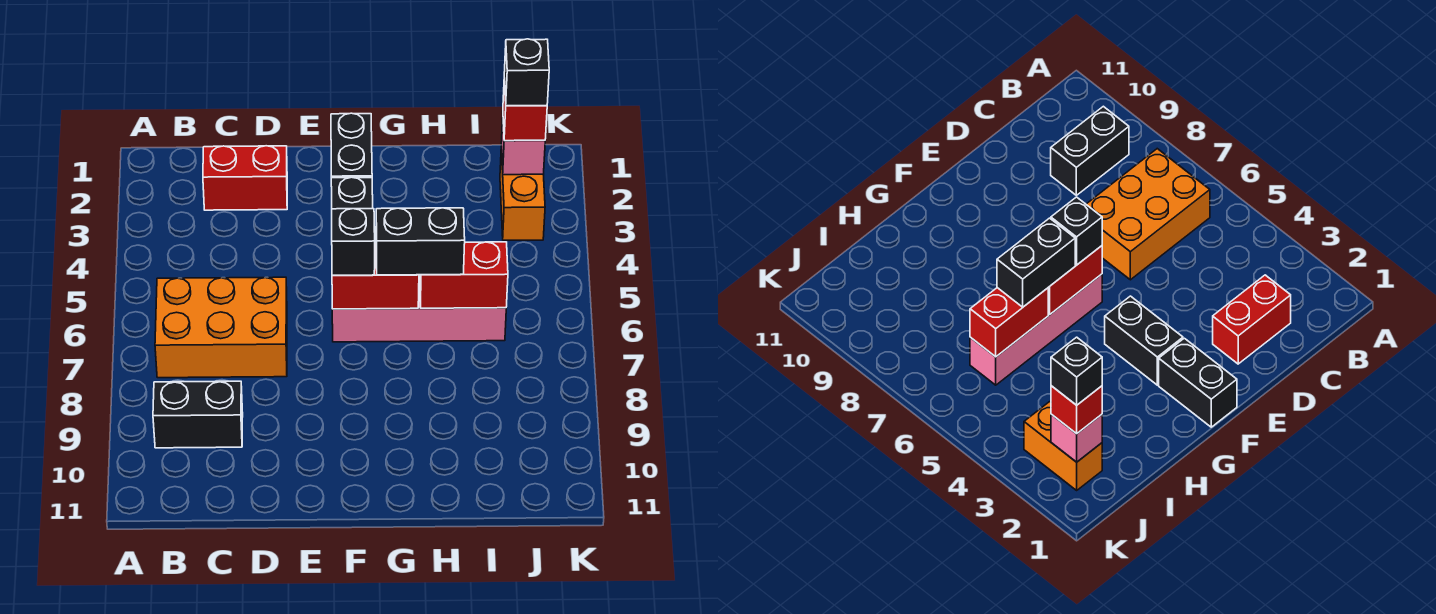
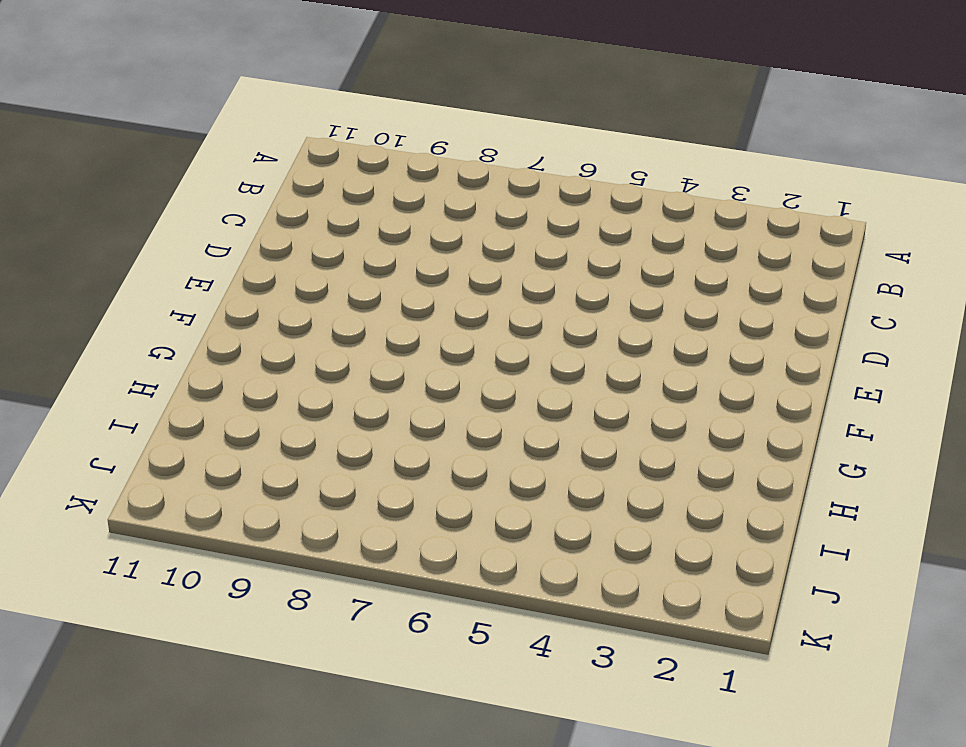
none -> orange 2x3 brick [155,277,287,378]
none -> black 1x2 brick [153,381,243,448]
none -> red 1x2 brick [203,146,287,210]

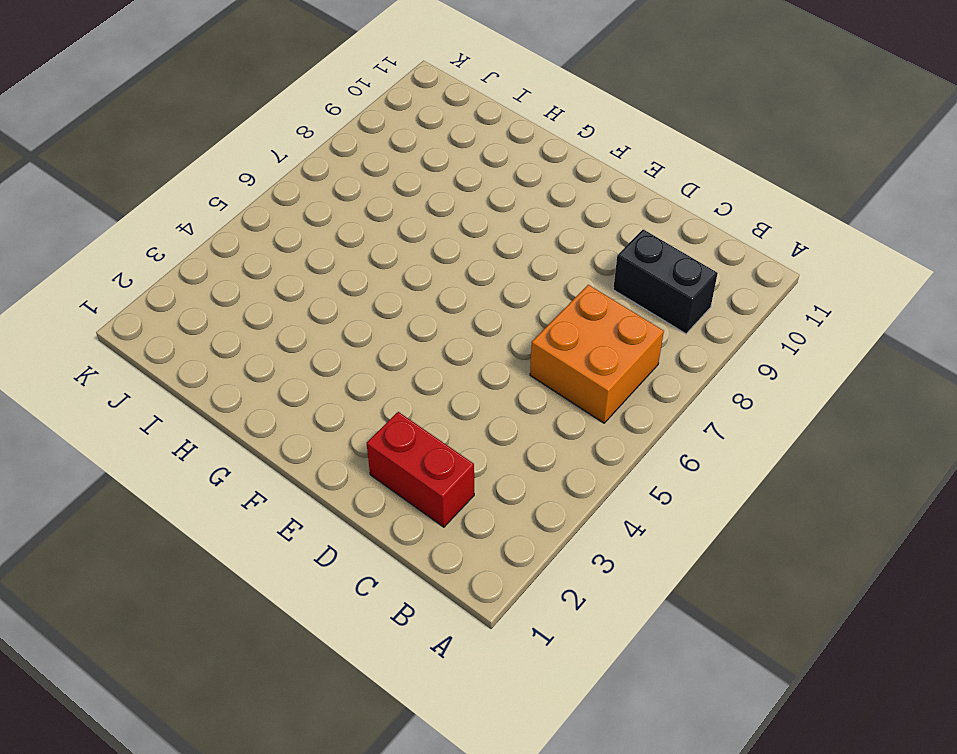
orange 2x2 brick [530,285,664,423] -> orange 2x3 brick [155,277,287,378]
none -> black 1x2 brick [331,113,372,178]
none -> black 1x2 brick [331,177,373,209]
none -> pink 1x4 brick [332,276,506,342]

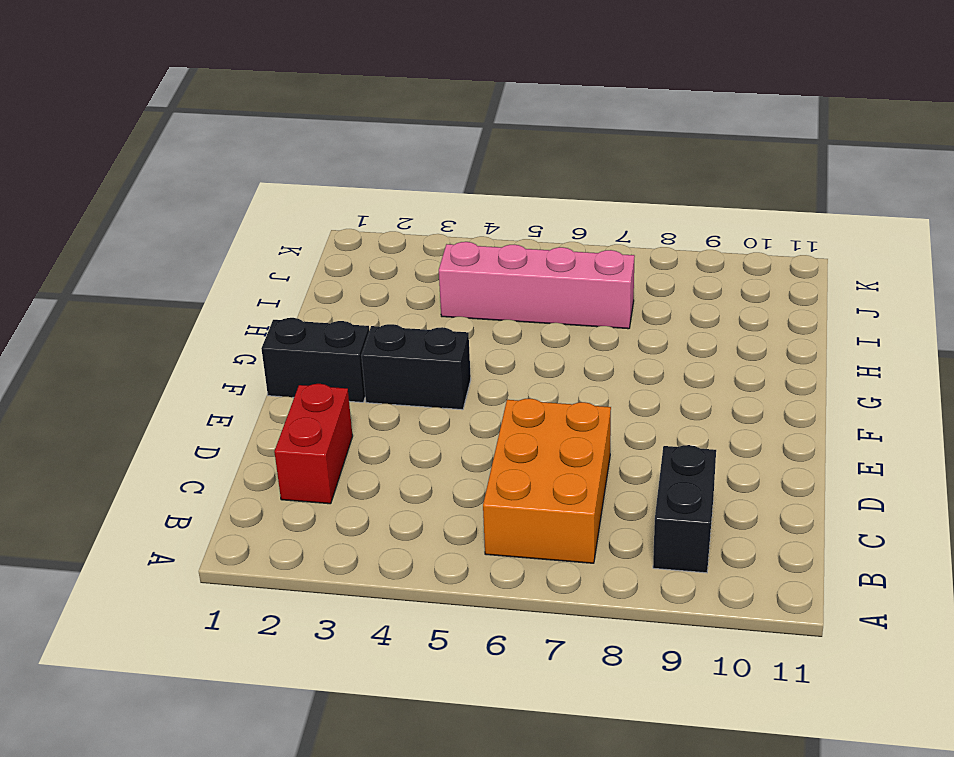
pink 1x4 brick [439,242,635,329] -> pink 1x4 brick turned to [332,276,506,342]
none -> orange 1x2 brick [500,147,545,240]
none -> red 1x2 brick [332,243,419,309]
none -> red 1x2 brick [420,242,508,308]

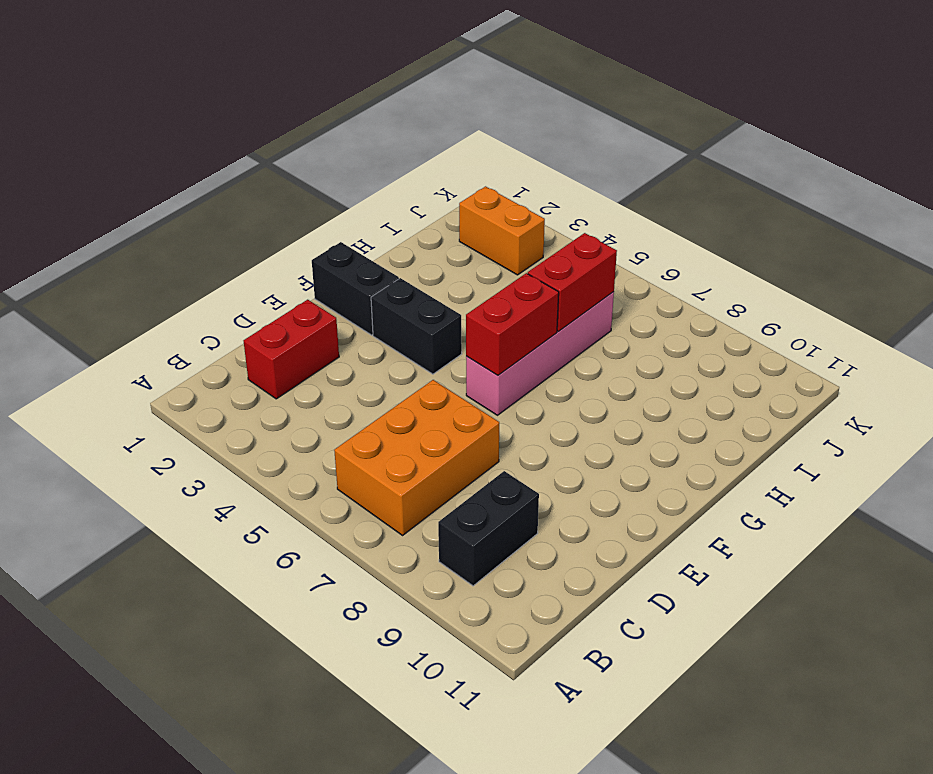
none -> pink 1x1 brick [501,118,545,175]
none -> black 1x1 brick [332,209,375,275]
none -> black 1x2 brick [376,208,465,275]

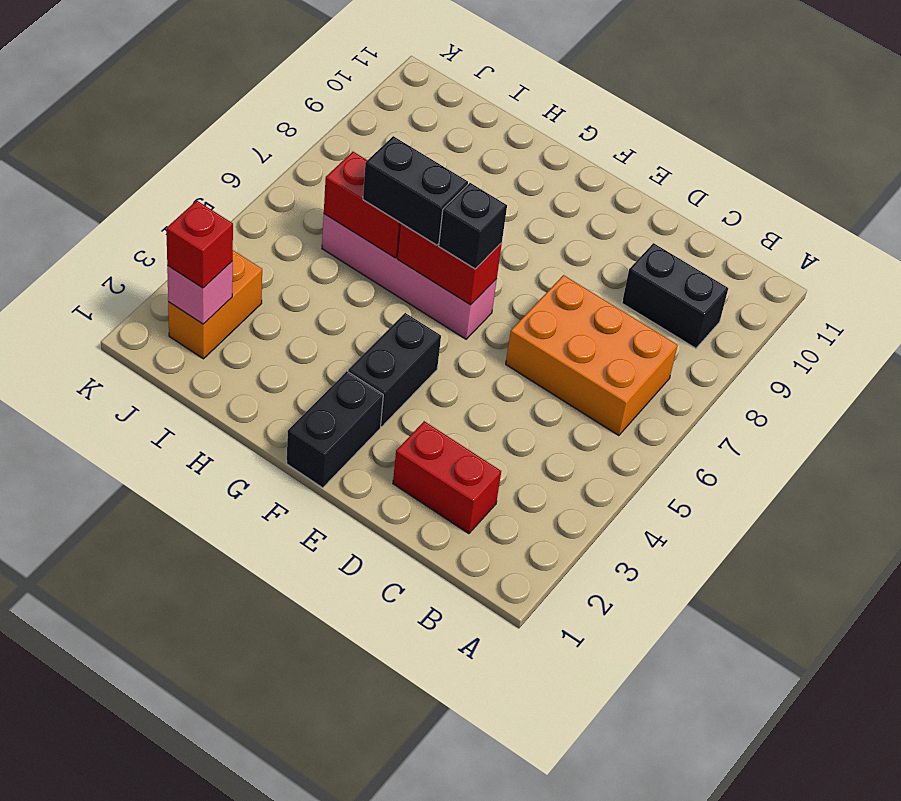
none -> black 1x1 brick [504,39,549,106]

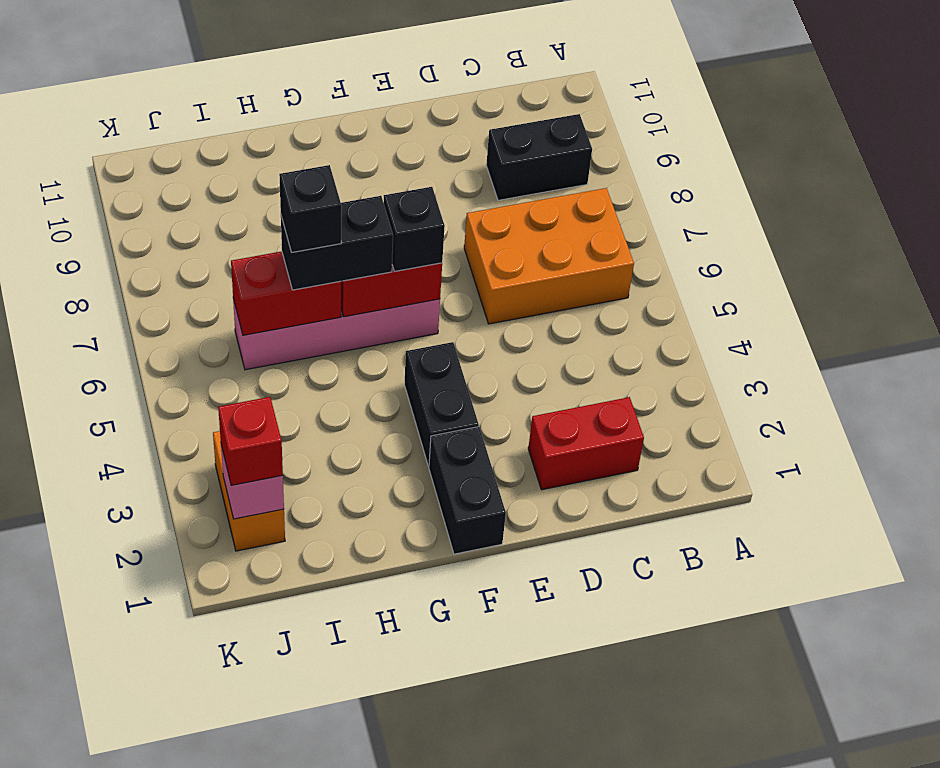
black 1x1 brick [279,165,341,253] -> black 1x1 brick moved to [504,39,549,106]

